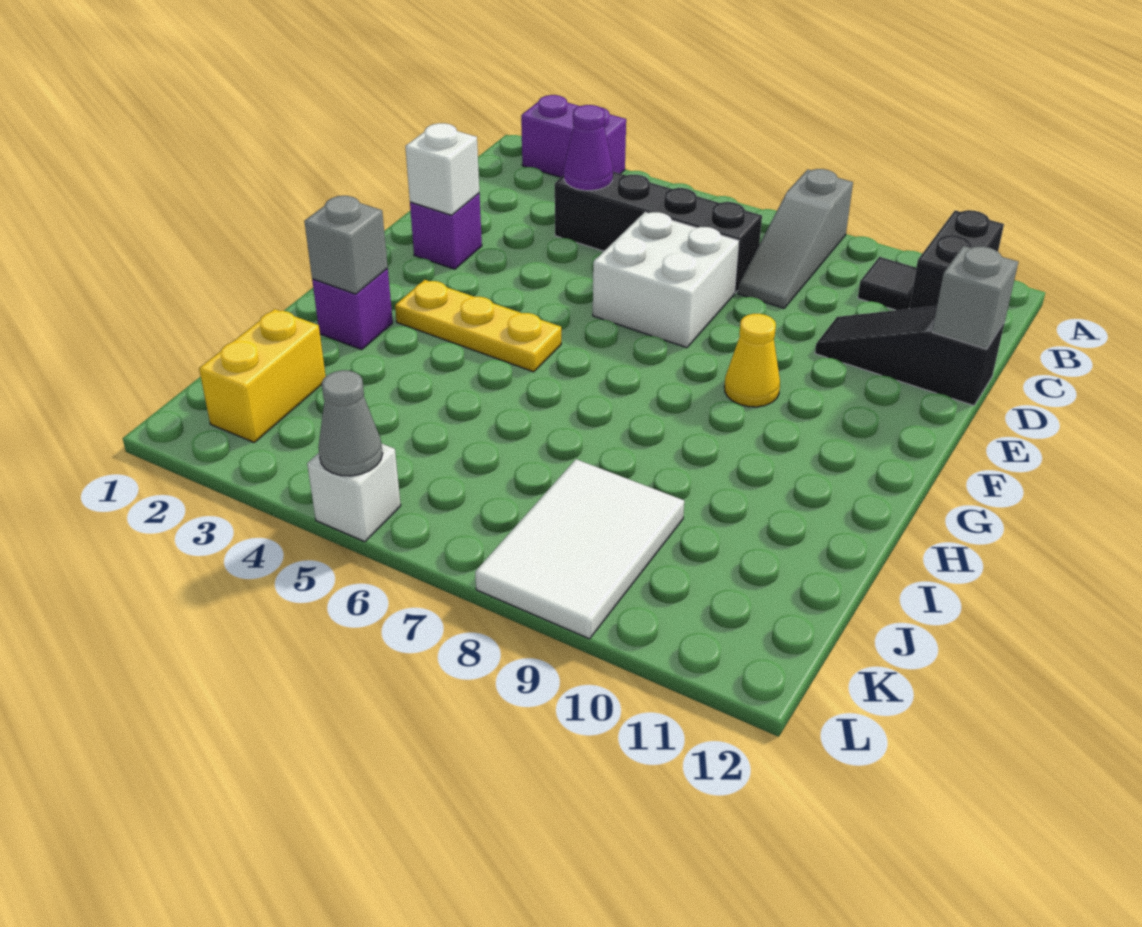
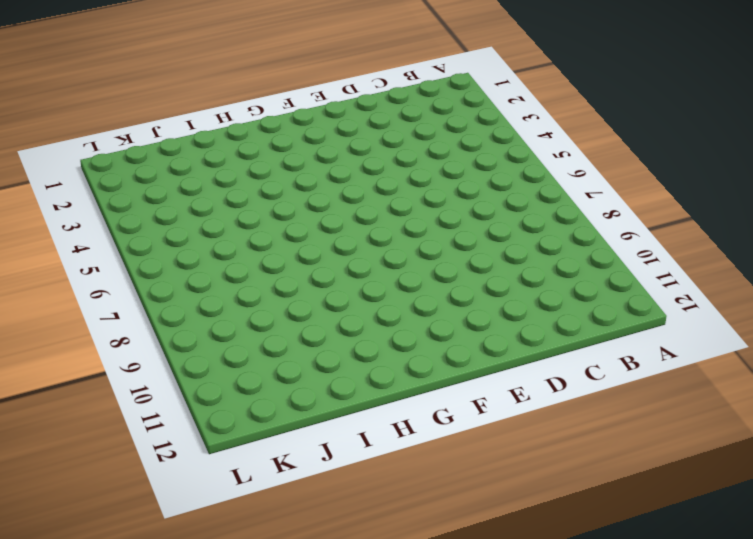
none -> purple 1x2 brick [521,95,626,177]
none -> grey 1x3 slope [738,169,853,308]
none -> black 1x2 brick [909,210,1004,309]

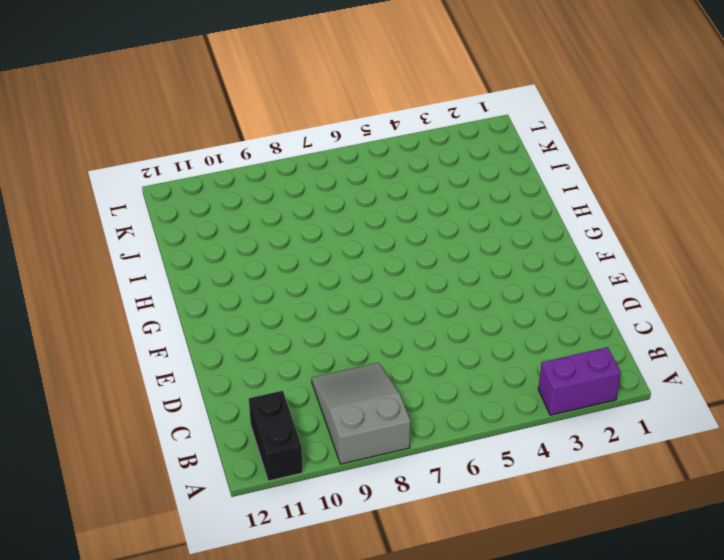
grey 2x3 slope [312,363,411,464] -> grey 1x3 slope [738,169,853,308]
none -> black 1x1 tile [858,257,916,310]
none -> black 1x4 brick [555,172,762,293]
none -> white 2x2 brick [593,212,739,348]

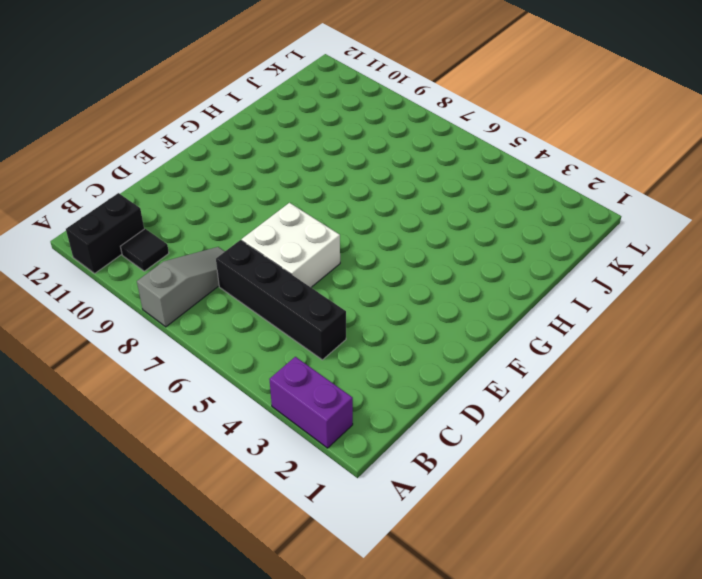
none -> black 1x3 slope [815,306,1005,406]
none -> purple 1x1 brick [410,193,482,269]
none -> yellow 1x1 cone [724,314,780,407]

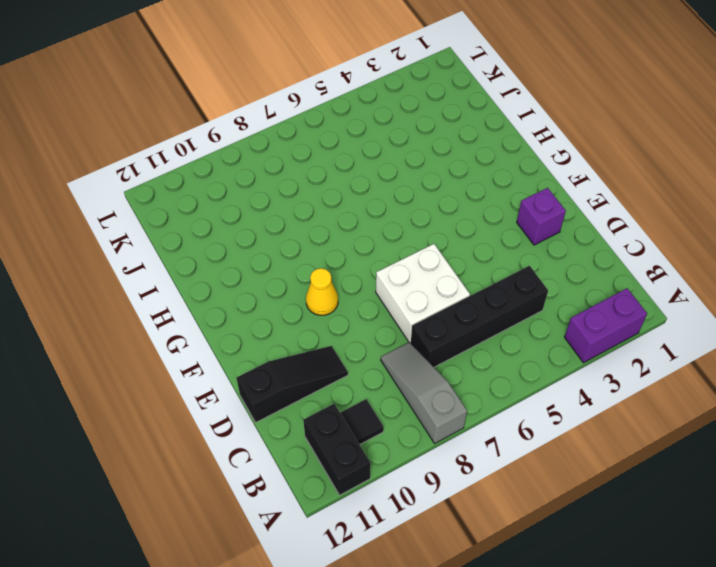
none -> yellow 1x3 plate [395,280,561,372]
none -> purple 1x1 brick [312,269,393,350]
none -> yellow 1x2 brick [199,309,326,442]

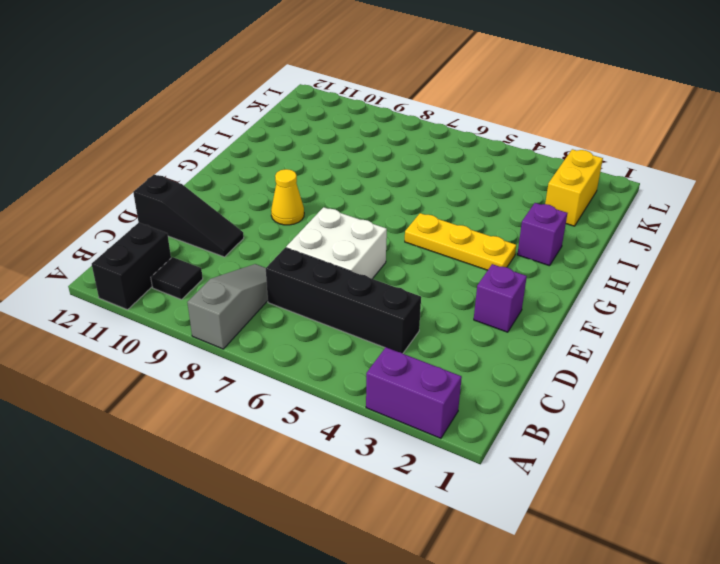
none -> white 2x3 tile [475,459,684,639]
none -> white 1x1 brick [307,444,401,542]
none -> purple 1x1 cone [564,105,613,191]

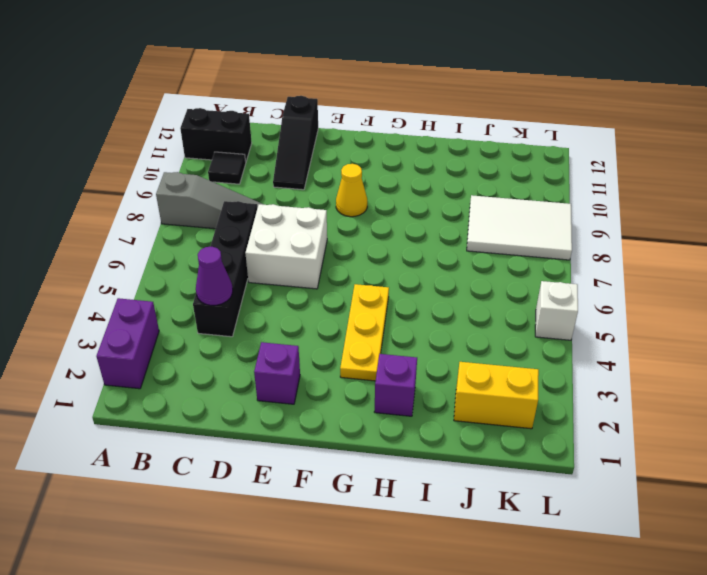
none -> grey 1x1 brick [932,246,1018,349]
none -> white 1x1 brick [405,123,479,215]
none -> grey 1x1 brick [304,196,388,294]

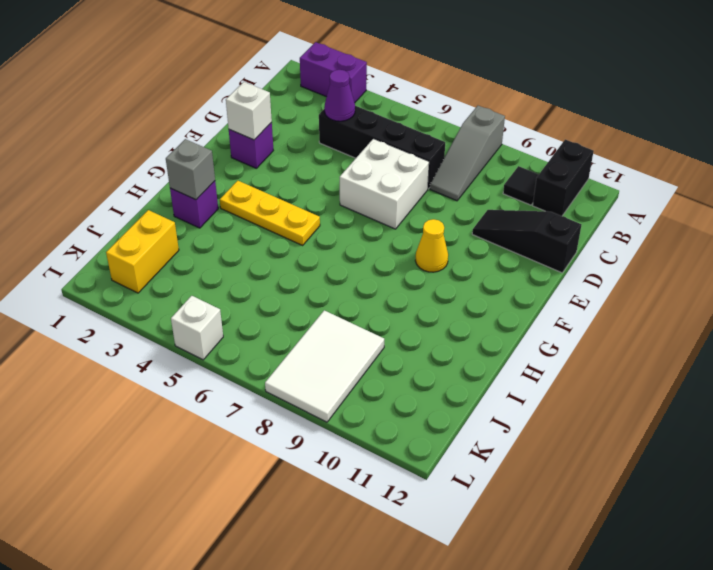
none -> grey 1x1 brick [932,246,1018,349]
none -> grey 1x1 cone [318,370,383,476]

